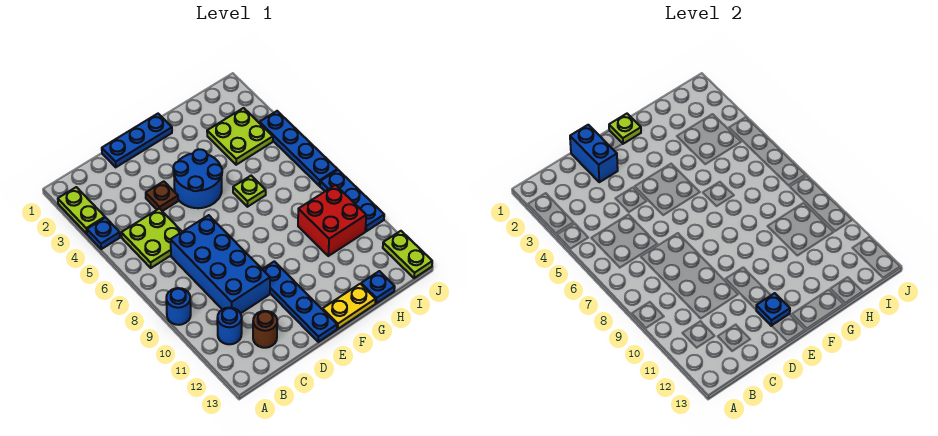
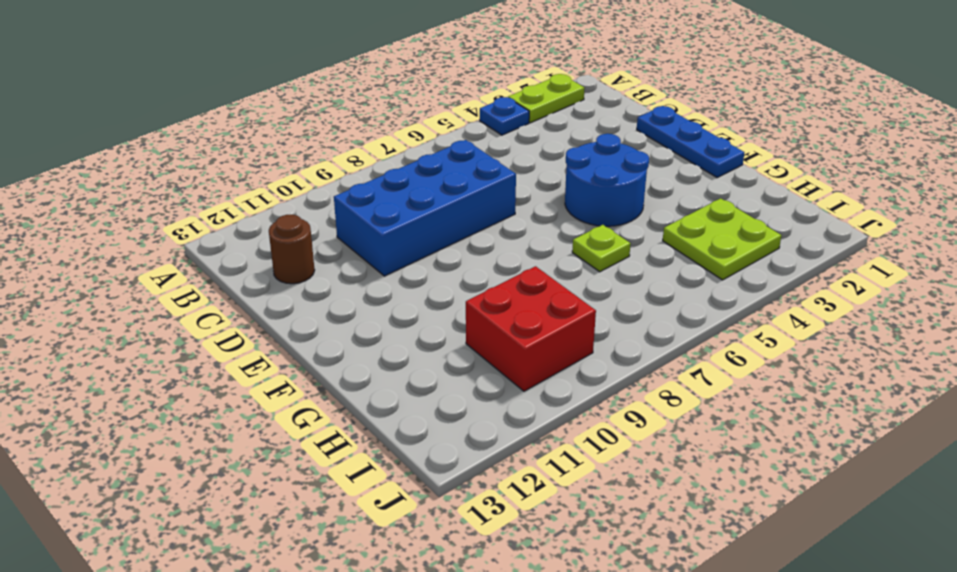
none -> blue 1x1 round brick [166,288,191,325]
none -> lime 2x2 plate [121,208,182,268]
none -> blue 1x1 round brick [217,308,242,344]

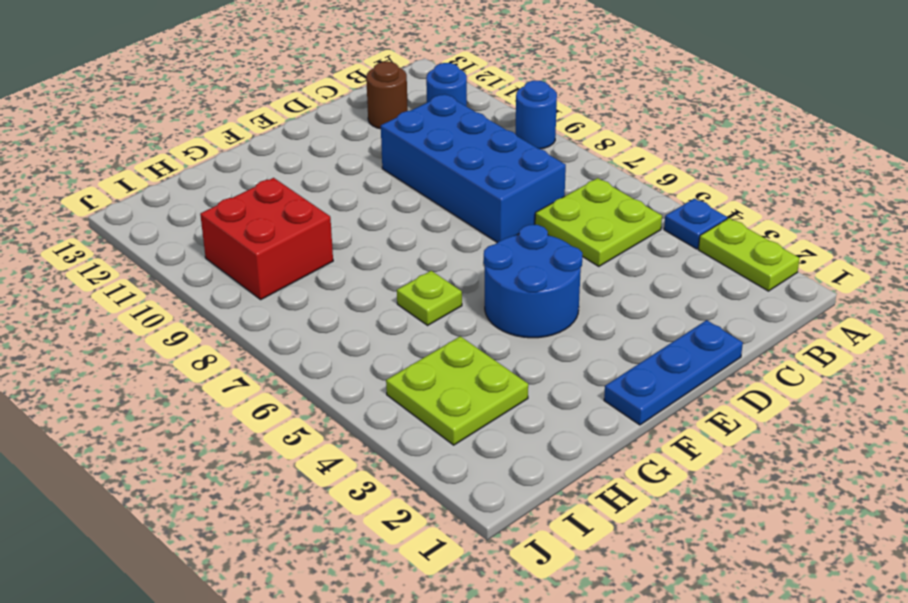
none -> brown 1x1 plate [146,181,178,211]
none -> blue 1x4 plate [263,261,337,342]
none -> yellow 1x2 plate [323,284,376,329]

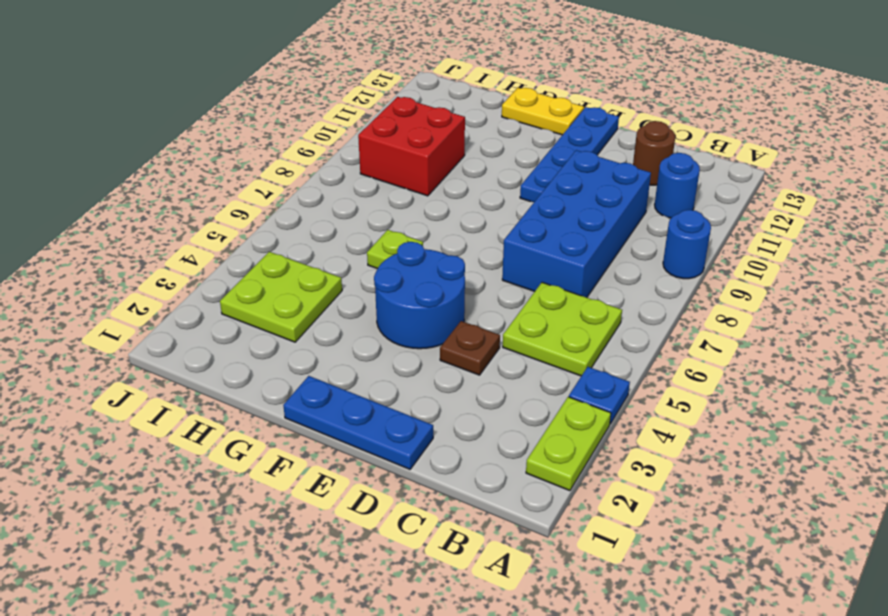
none -> blue 1x1 plate [361,271,395,303]
none -> blue 1x4 plate [259,111,337,186]
none -> blue 1x3 plate [320,170,384,231]

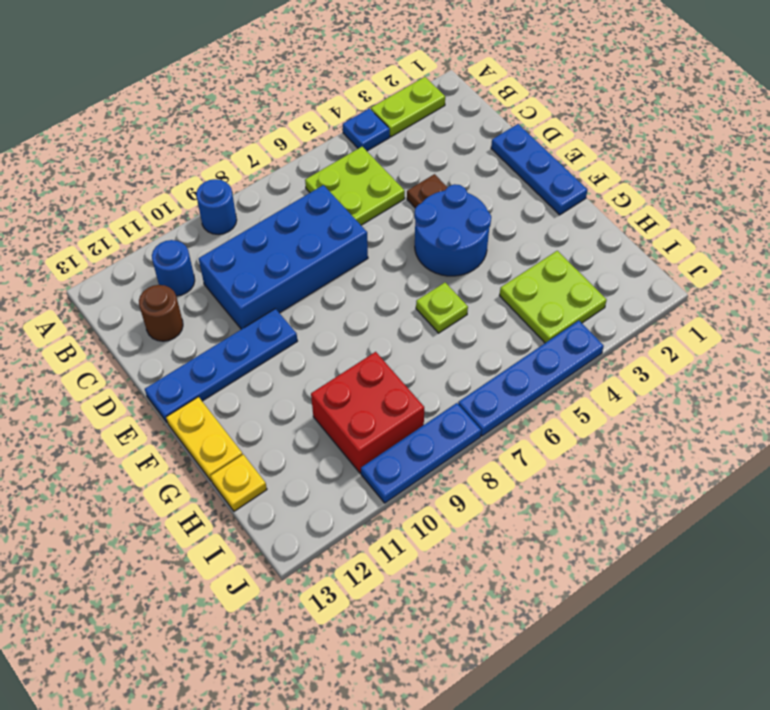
yellow 1x1 plate [211,454,267,511] -> blue 1x1 plate [361,271,395,303]
none -> lime 1x2 plate [383,231,432,278]
none -> blue 1x2 brick [570,125,618,182]
none -> blue 1x1 plate [756,293,790,326]

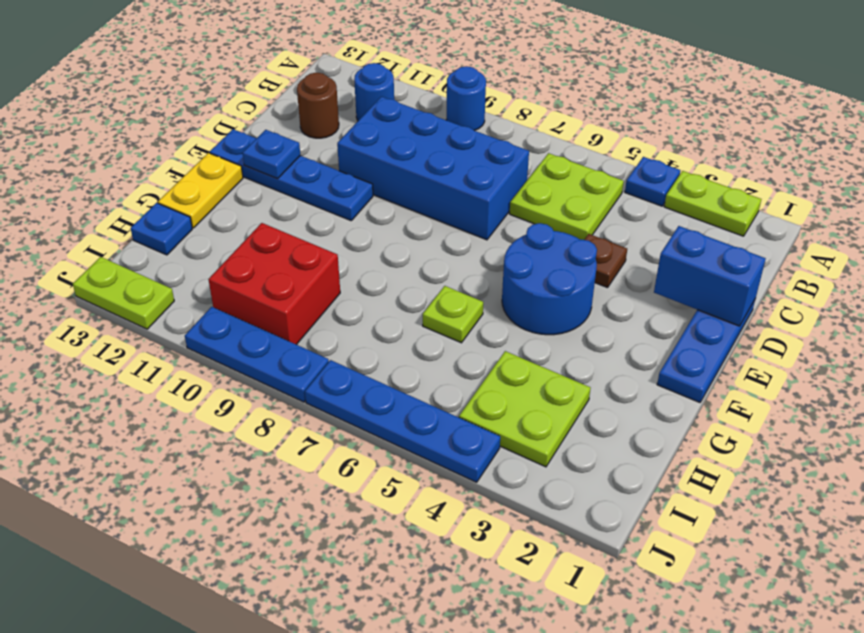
none -> lime 1x1 plate [609,114,641,144]

